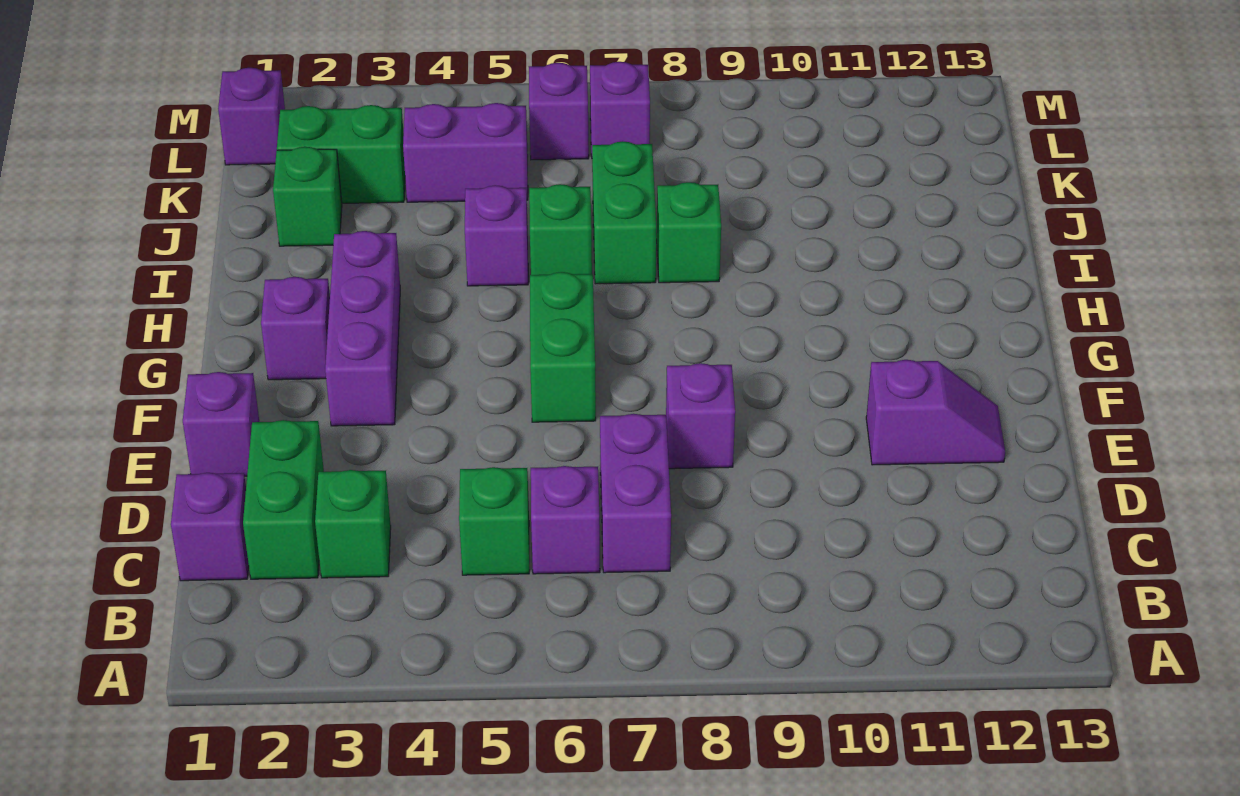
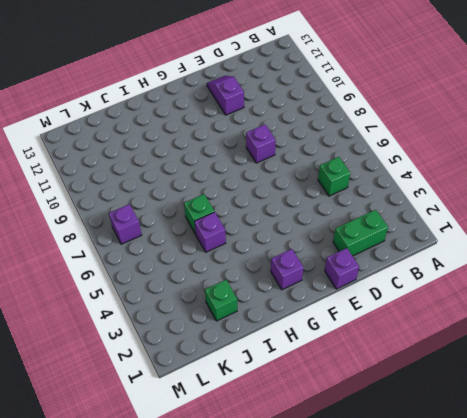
none -> purple 1x1 brick [171,473,249,581]
none -> green 1x1 brick [315,470,391,578]
none -> purple 1x1 brick [531,466,600,574]

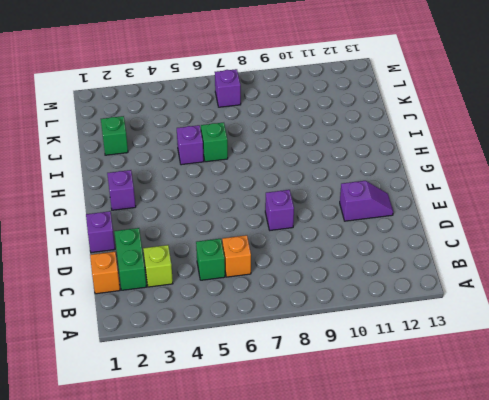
orange 1x1 brick [90,252,120,294] -> purple 1x1 brick [171,473,249,581]
lime 1x1 brick [143,245,173,287] -> green 1x1 brick [315,470,391,578]
orange 1x1 brick [222,235,251,277] -> purple 1x1 brick [531,466,600,574]
none -> purple 1x2 brick [600,414,671,573]
none -> purple 1x3 brick [325,231,400,426]
none -> green 1x2 brick [530,272,596,422]

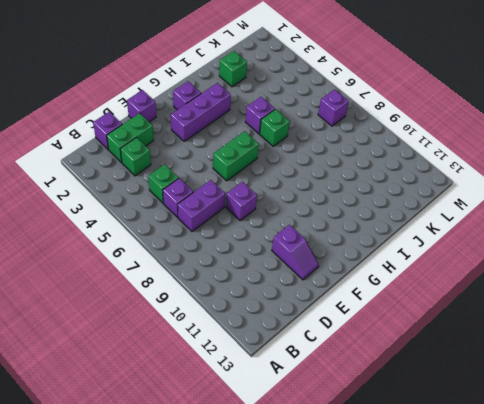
none -> green 1x2 brick [592,141,656,284]
none -> green 1x1 brick [657,182,721,283]
none -> green 1x2 brick [277,105,405,203]

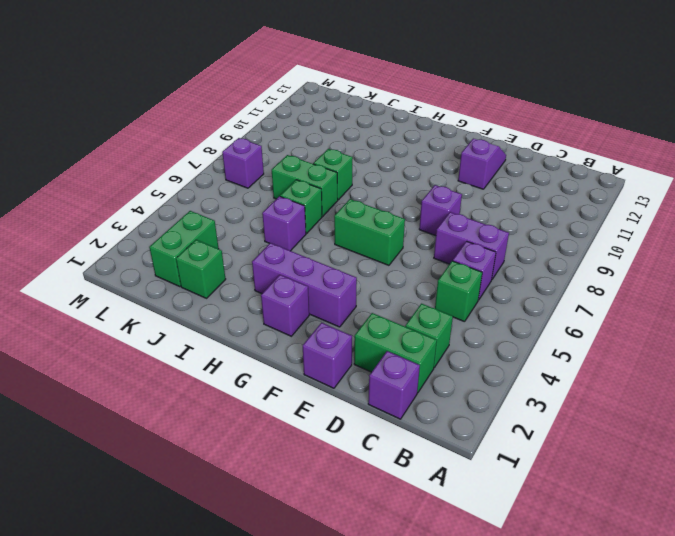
none -> purple 1x2 brick [403,103,528,202]
none -> purple 1x1 brick [218,68,285,165]
none -> purple 1x1 brick [529,63,589,160]

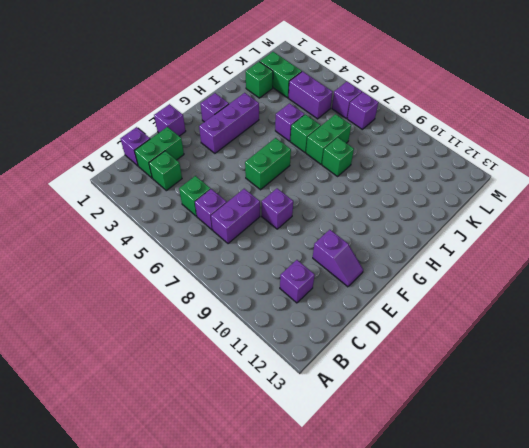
purple 1x1 brick [280,260,315,303] -> purple 1x1 brick moved to [218,68,285,165]

